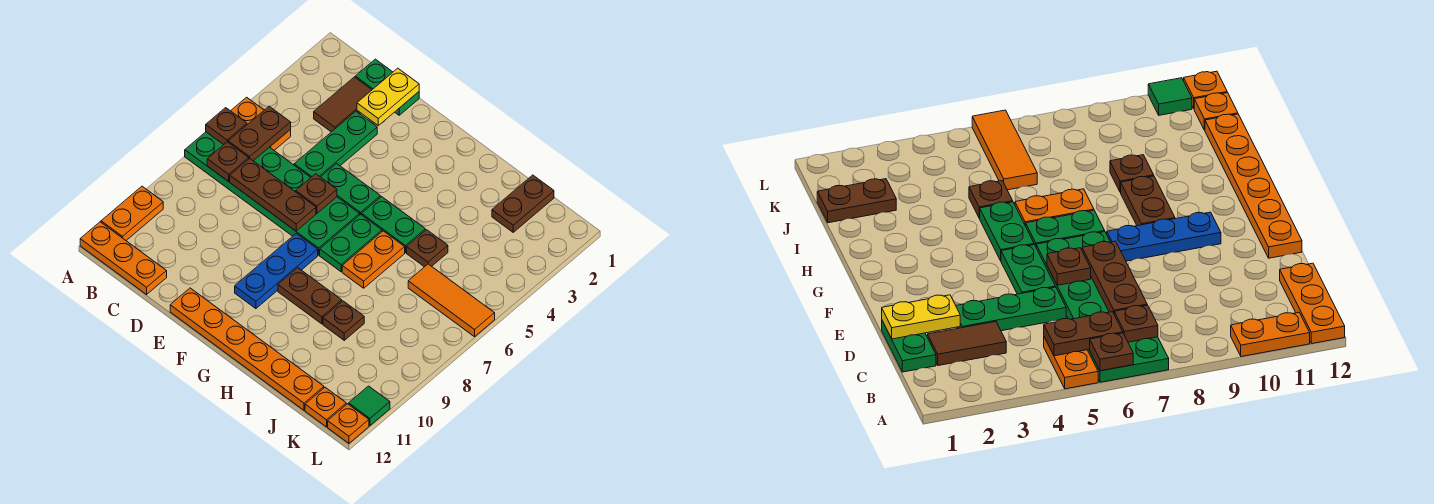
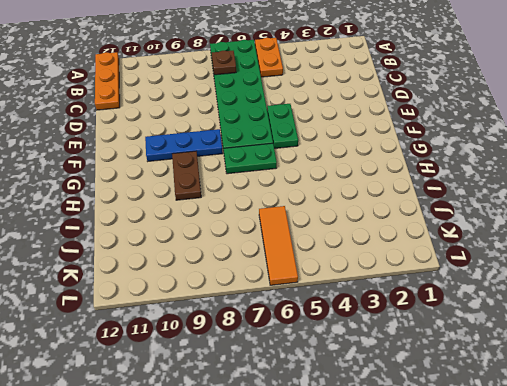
none -> orange 1x2 plate [101,186,163,240]
none -> green 1x2 plate [355,59,419,115]
none -> brown 1x2 tile [314,77,372,132]

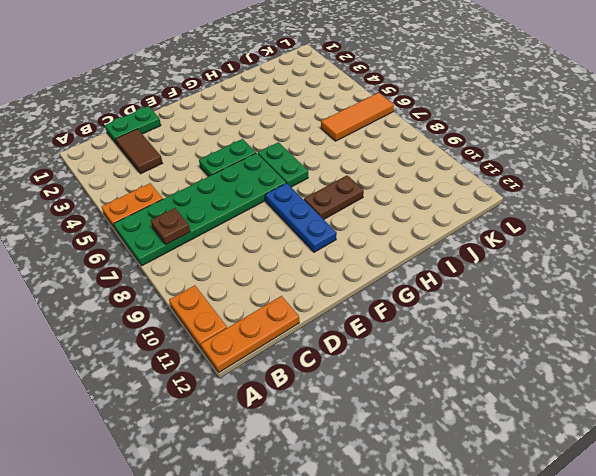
none -> green 1x3 plate [294,112,377,177]
none -> orange 1x6 plate [170,288,324,410]
none -> green 1x2 plate [362,197,425,253]

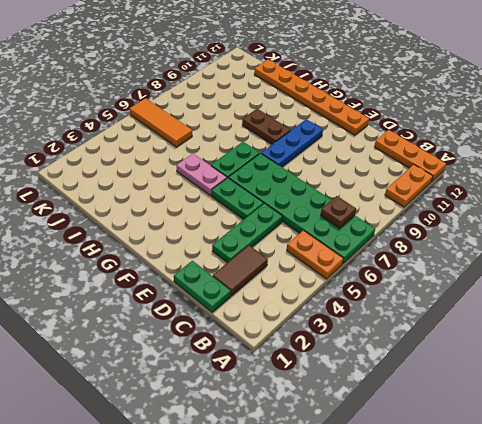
pink 1x2 plate [177,154,227,195] -> green 1x2 plate [362,197,425,253]
none -> orange 1x2 plate [342,231,405,288]
none -> brown 1x1 plate [407,230,448,267]
none -> brown 1x1 plate [323,301,364,340]

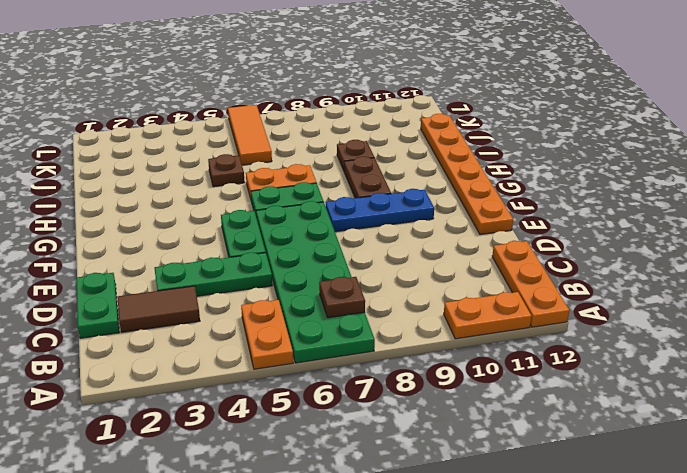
none -> green 1x2 plate [362,197,425,253]
none -> brown 1x2 plate [492,175,554,232]
none -> orange 1x1 plate [305,387,346,427]

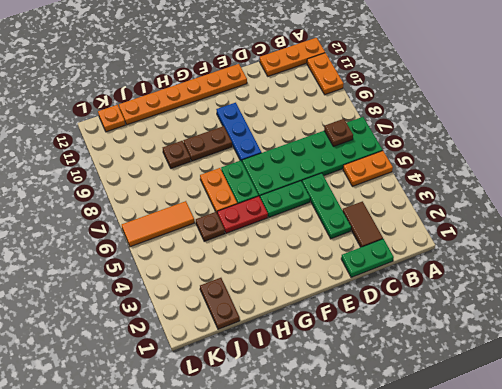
red 1x2 plate [217,196,268,233] -> green 1x2 plate [362,197,425,253]
none -> green 1x1 tile [349,386,390,426]
none -> orange 1x1 plate [328,404,369,443]
none -> brown 1x1 plate [206,108,247,145]

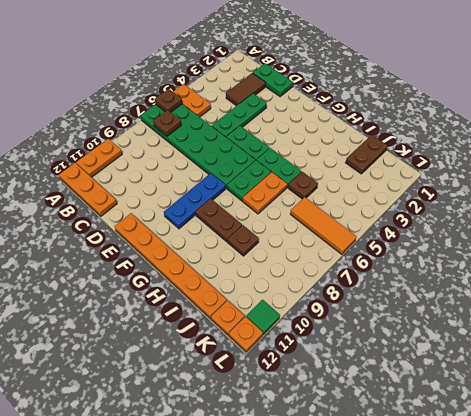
none -> brown 1x2 plate [228,106,291,161]
none -> brown 1x3 plate [230,159,316,231]
none -> yellow 1x2 plate [357,68,419,125]

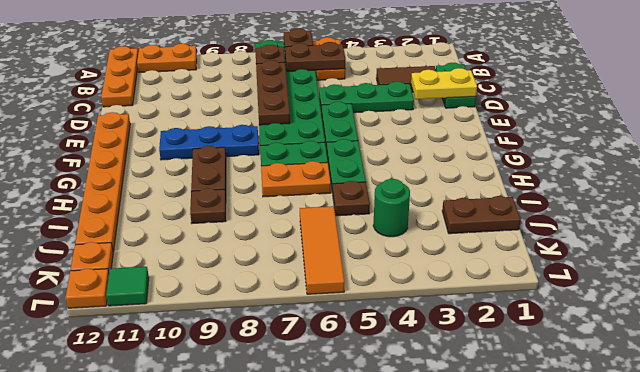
green 1x1 round brick [373,179,410,237] -> none
none -> brown 1x1 plate [296,174,337,213]

